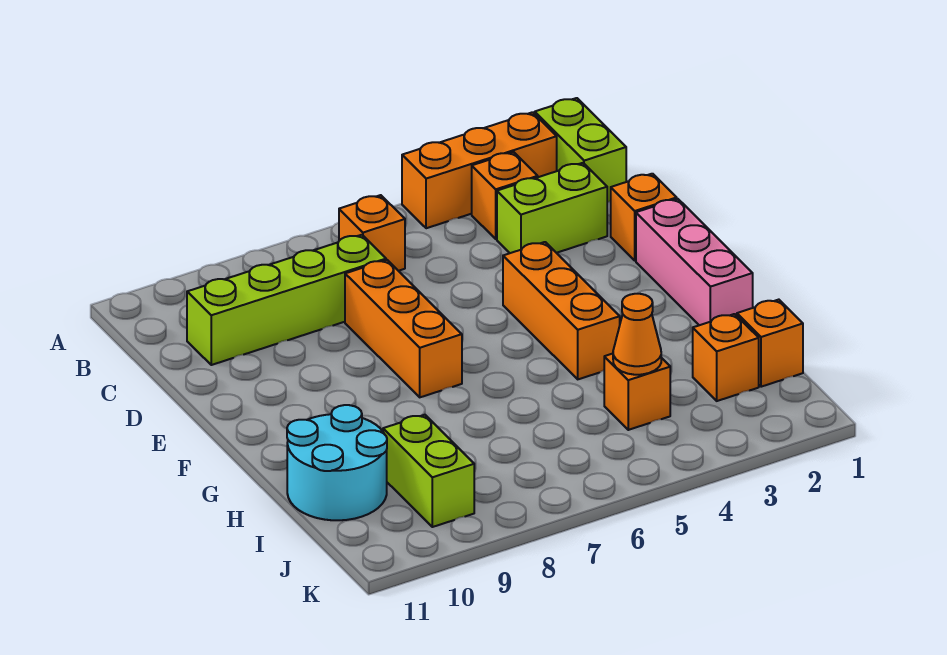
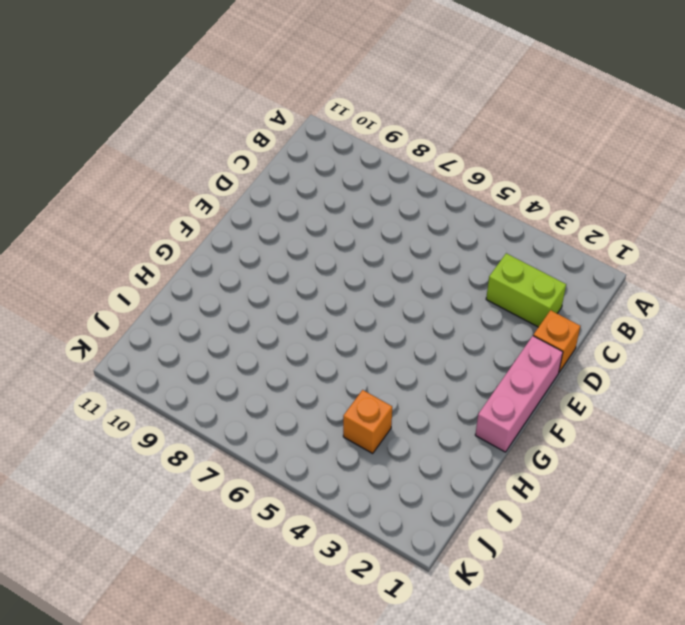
none -> lime 1x2 brick [535,98,626,202]
none -> orange 1x3 brick [402,112,557,228]
none -> orange 1x1 brick [472,152,538,239]

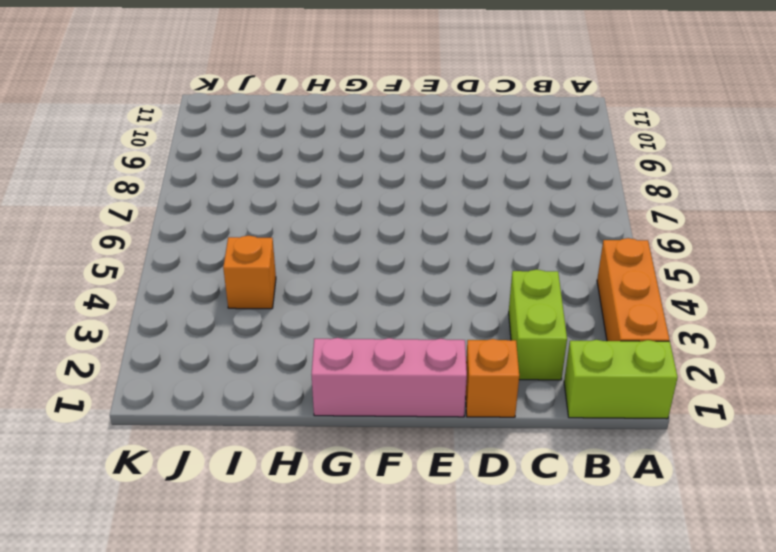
none -> orange 1x1 brick [472,152,538,239]
none -> orange 1x1 brick [339,195,405,271]
none -> lime 1x4 brick [187,235,386,365]

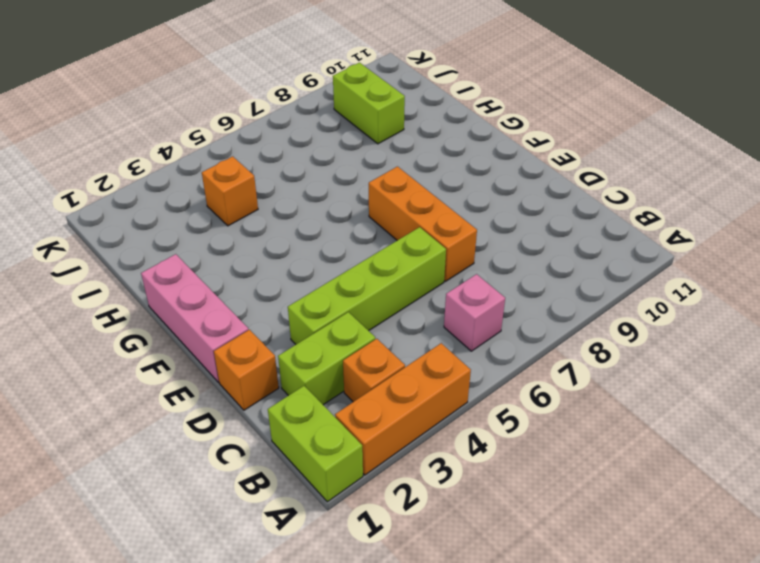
pink 1x1 brick [444,274,505,351] -> orange 1x1 brick [339,195,405,271]
lime 1x4 brick [288,227,446,344] -> lime 1x4 brick moved to [187,235,386,365]
none -> orange 1x3 brick [503,242,620,379]
none -> cyan 2x2 round brick [287,405,387,520]
none -> orange 1x1 brick [737,300,803,387]

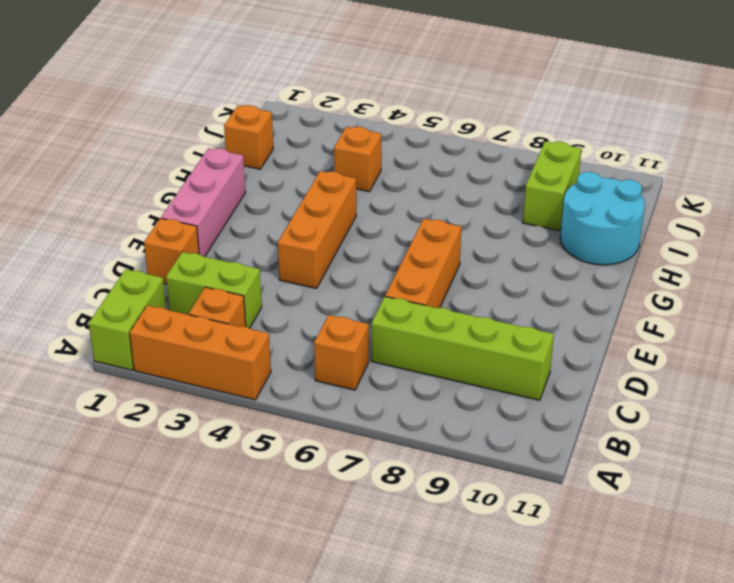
none -> orange 1x1 brick [693,314,759,401]
none -> orange 1x1 cone [613,294,661,375]

